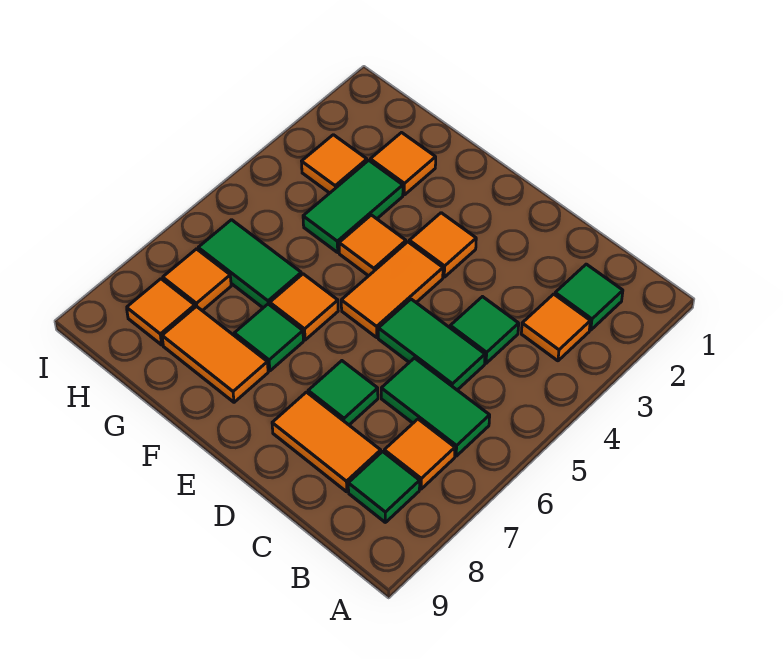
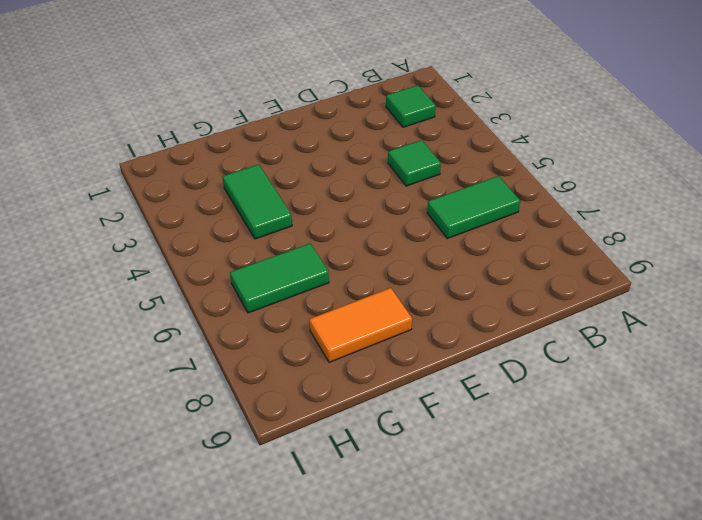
none -> orange 1x1 tile [521,294,590,361]
none -> orange 1x1 tile [384,419,455,489]
none -> green 1x1 tile [348,452,420,522]

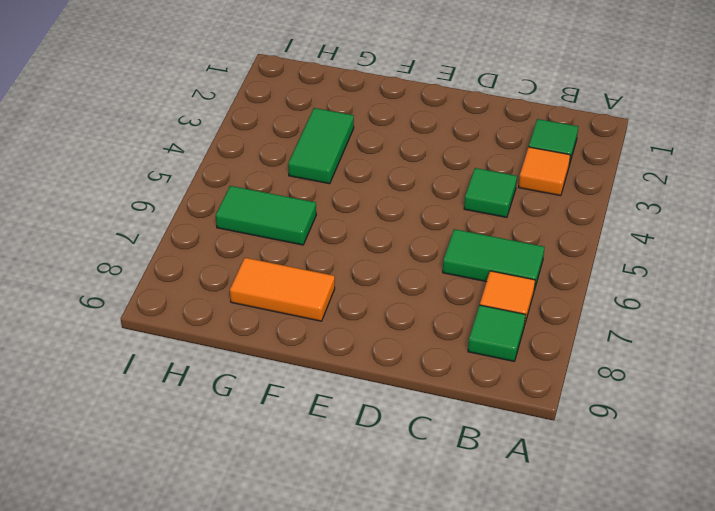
none -> green 1x2 tile [378,299,485,390]
none -> orange 1x2 tile [272,392,381,492]
none -> green 1x1 tile [308,361,378,425]

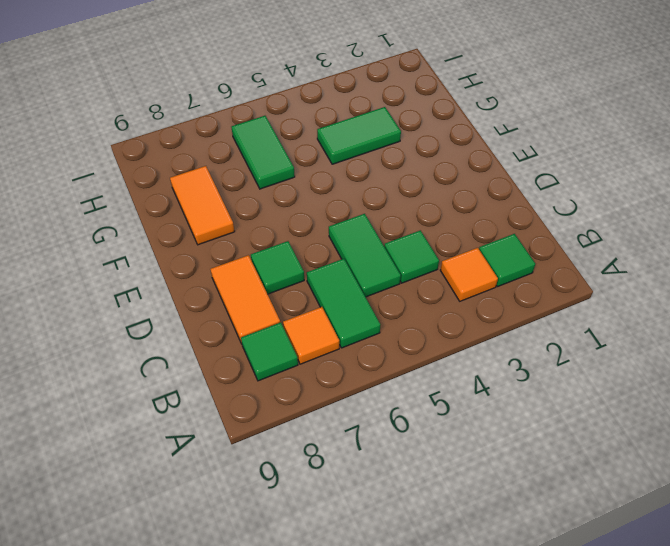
none -> orange 1x1 tile [409,213,476,277]
none -> orange 1x2 tile [341,242,443,337]
none -> orange 1x1 tile [339,215,406,276]

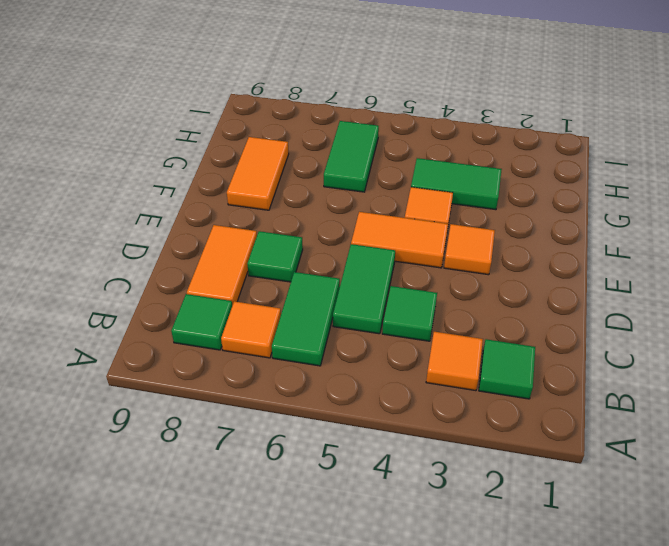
none -> orange 1x1 tile [270,274,338,340]
none -> green 1x1 tile [234,304,303,371]
none -> orange 1x1 tile [370,133,436,195]

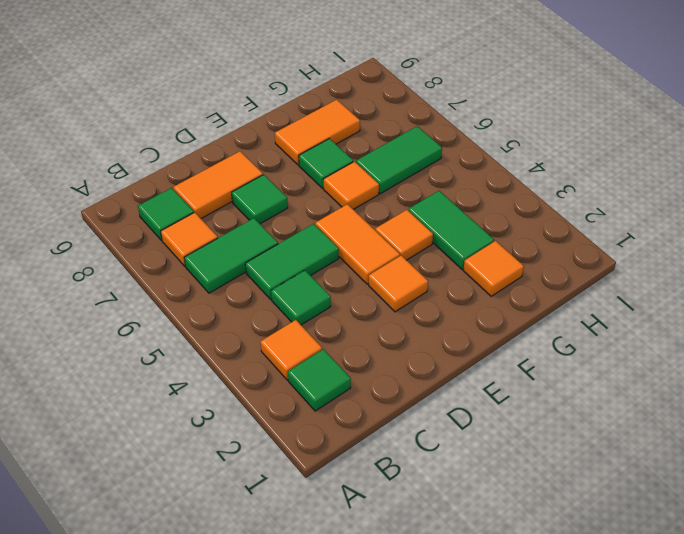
none -> orange 1x1 tile [302,135,367,193]
none -> orange 1x1 tile [163,249,231,311]
none -> orange 1x1 tile [127,279,195,345]

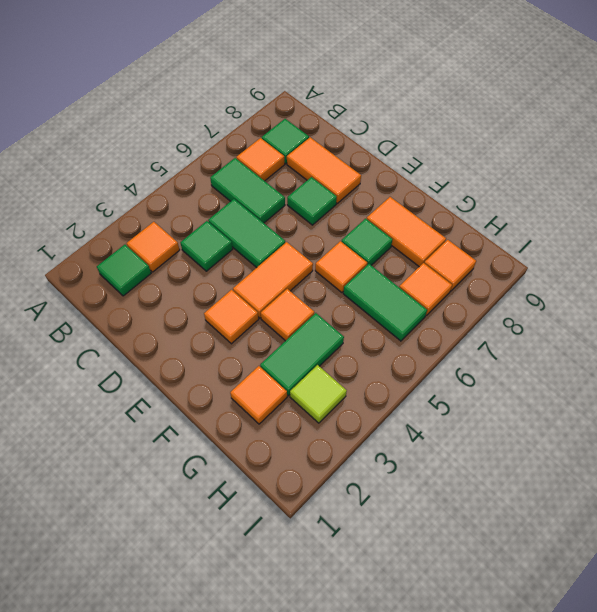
lime 1x1 tile [290,365,347,423] -> orange 1x1 tile [302,135,367,193]

